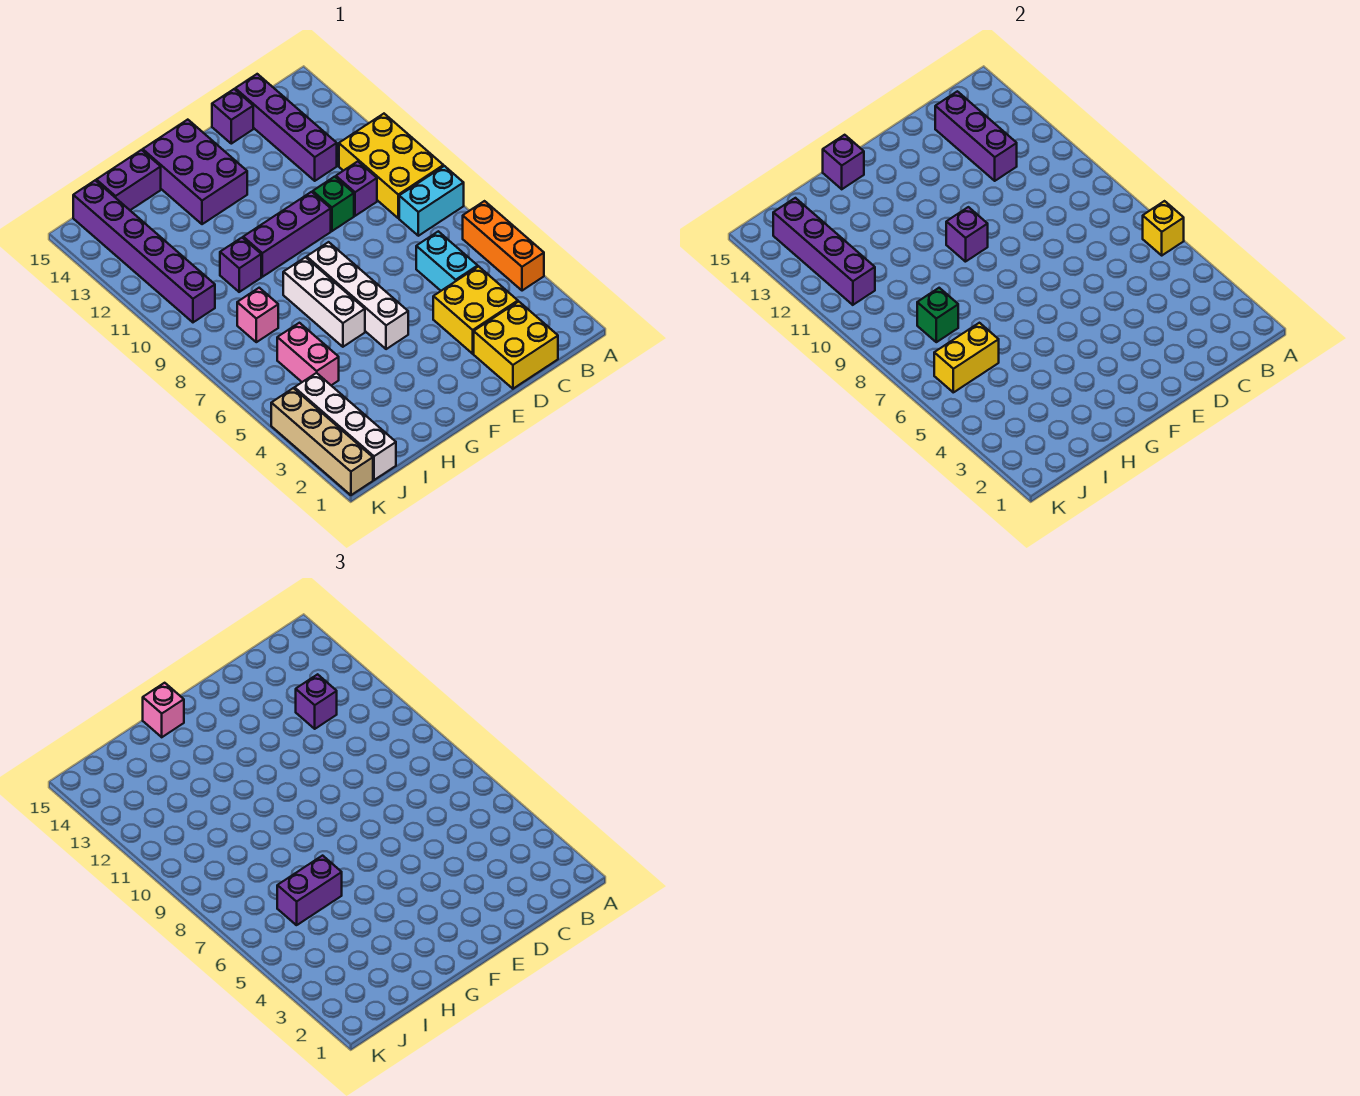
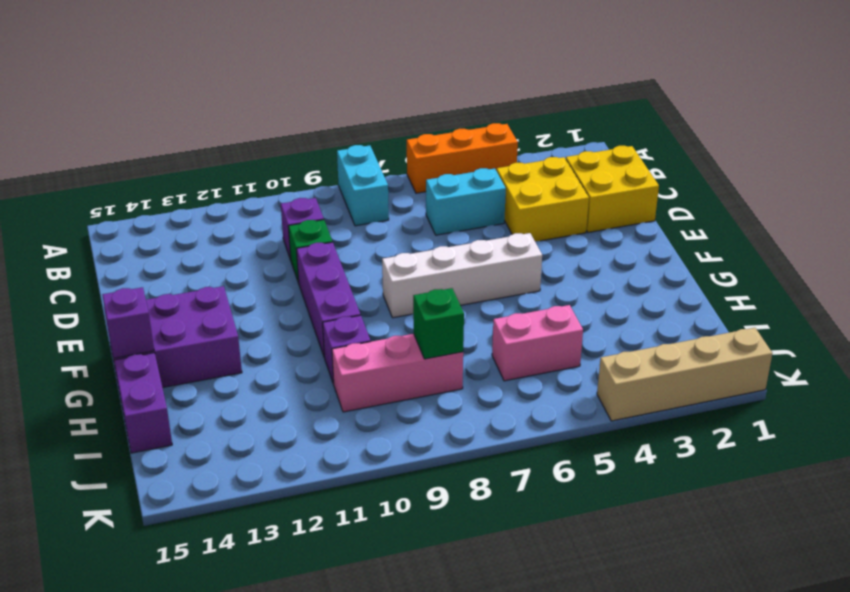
pink 1x3 brick [332,334,463,412] -> pink 1x1 brick [237,288,278,342]
none -> yellow 2x3 brick [339,114,443,218]
none -> purple 1x4 brick [235,74,337,181]
none -> purple 1x1 brick [212,89,253,144]
none -> white 1x3 brick [283,257,365,347]

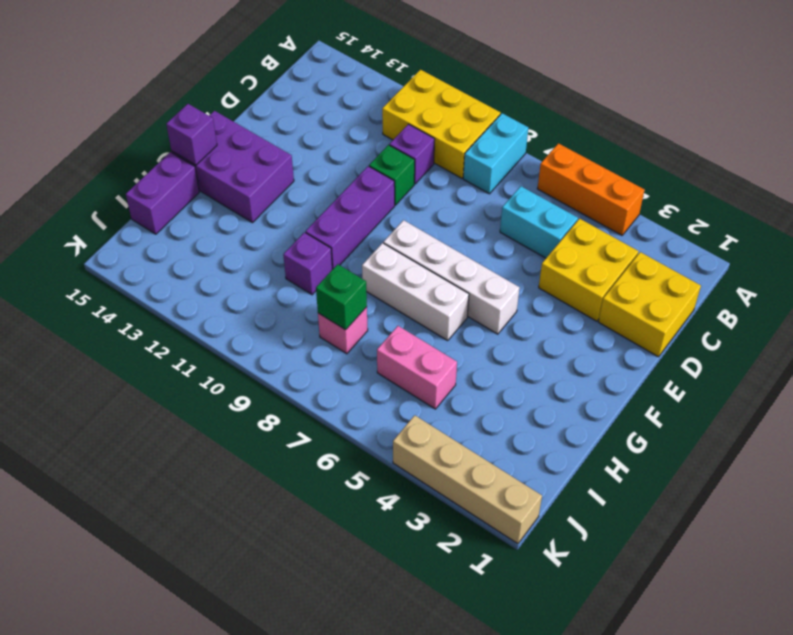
none -> purple 1x4 brick [235,74,337,181]
none -> purple 1x1 brick [212,89,253,144]
none -> white 1x4 brick [295,373,396,480]
none -> purple 1x6 brick [73,180,215,322]

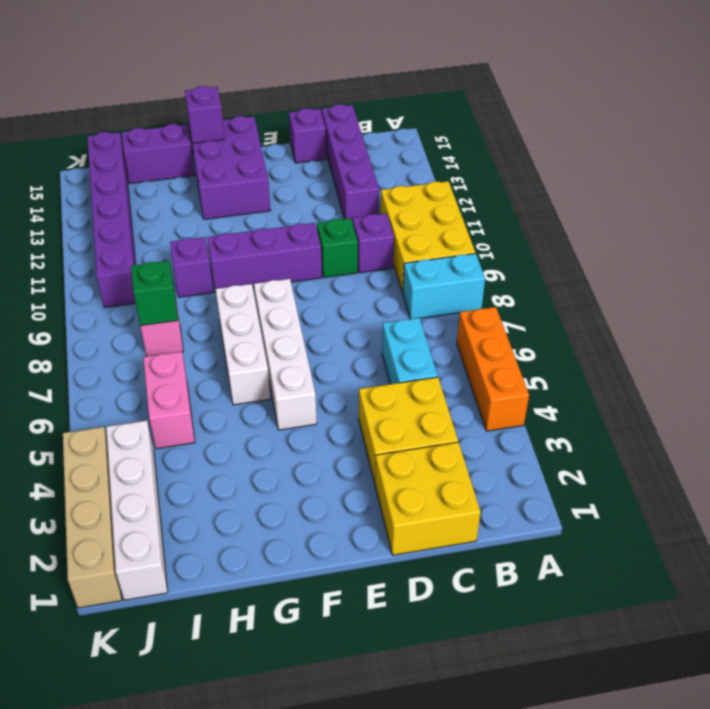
none -> yellow 1x1 brick [1143,201,1184,255]
none -> purple 1x3 brick [935,91,1017,181]
none -> purple 1x1 brick [946,207,988,262]
none -> yellow 1x2 brick [934,323,999,392]

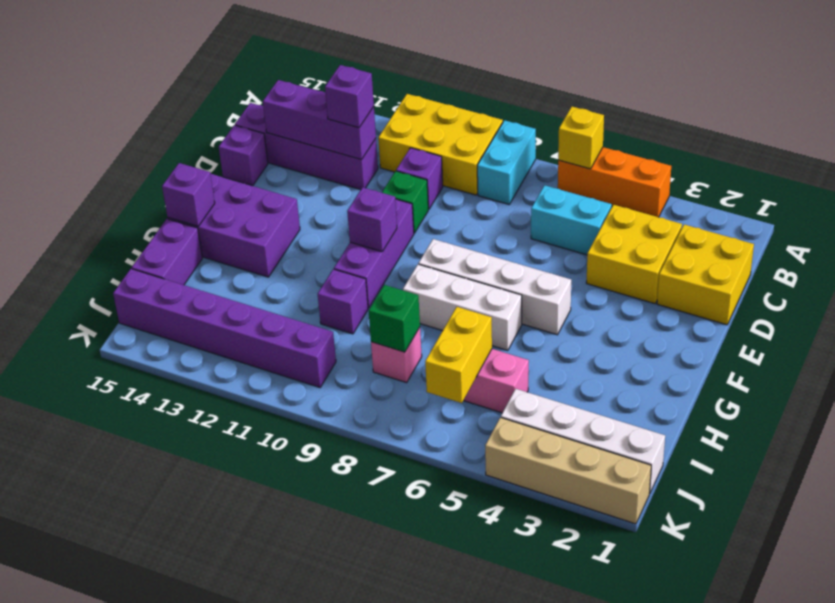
none -> purple 1x4 brick [773,198,875,305]
none -> pink 1x1 brick [143,683,184,737]
none -> purple 1x2 brick [277,856,342,925]

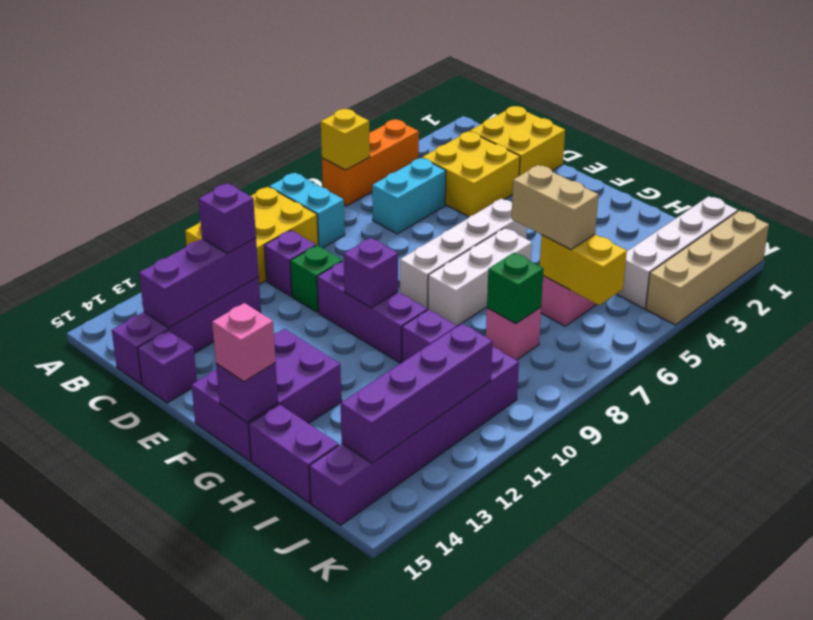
tan 1x2 brick [511,165,598,250] -> purple 1x2 brick [277,856,342,925]

